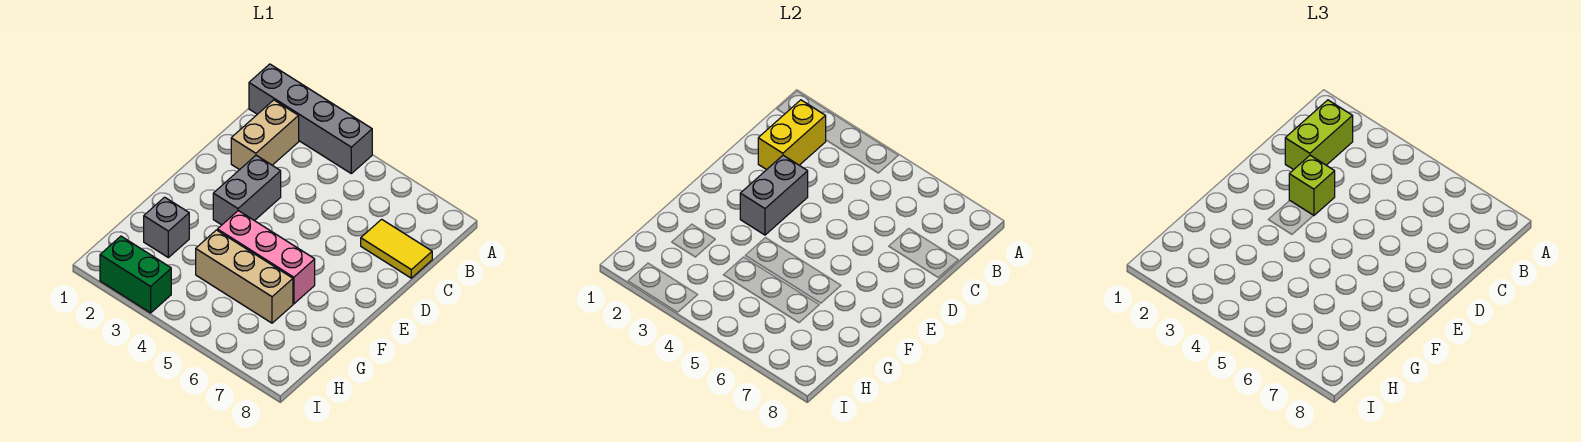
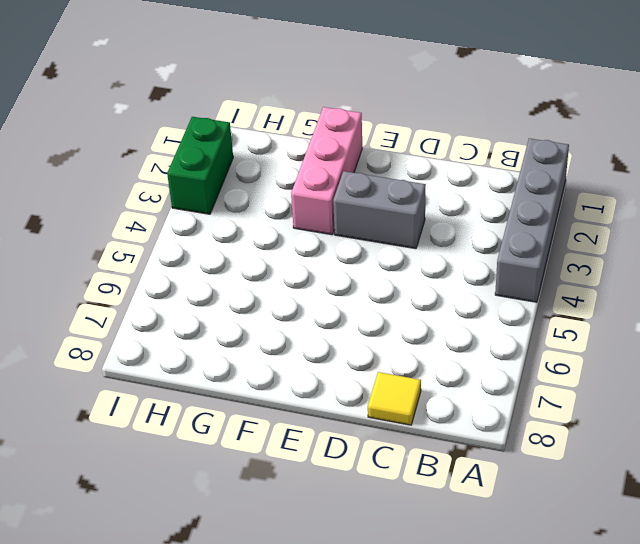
yellow 1x1 tile [368,372,421,425] -> yellow 1x2 tile [361,219,432,278]
pink 1x3 brick [291,107,362,235] -> pink 1x3 brick moved to [217,211,315,304]
none -> tan 1x2 brick [231,100,299,170]
none -> grey 1x1 brick [144,197,189,258]
none -> tan 1x3 brick [196,230,293,323]

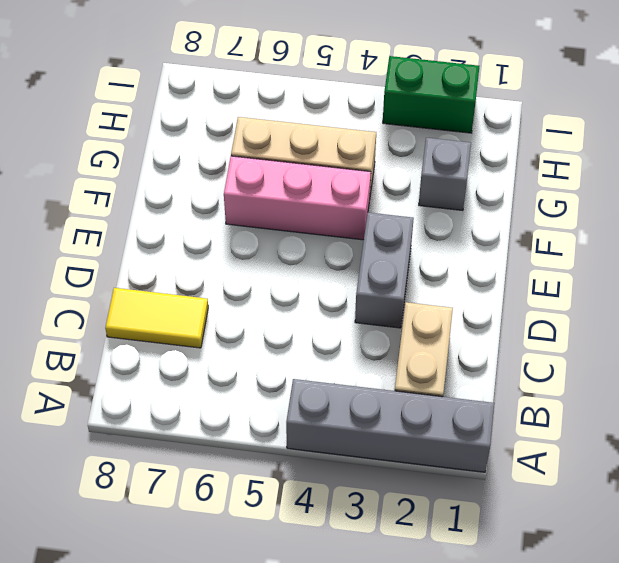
none -> yellow 1x2 brick [758,100,826,170]
none -> grey 1x2 brick [740,155,808,235]
none -> lime 1x2 brick [1285,100,1353,170]

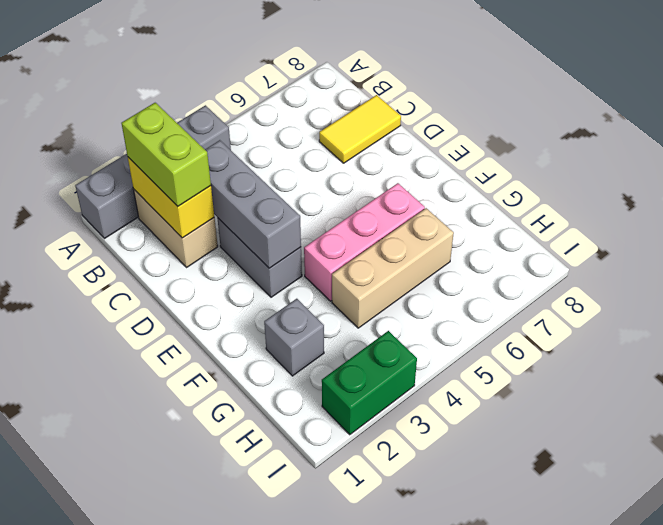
grey 1x3 brick [205,140,301,268] -> grey 1x2 brick [740,155,808,235]
none -> lime 1x1 brick [1289,155,1335,216]

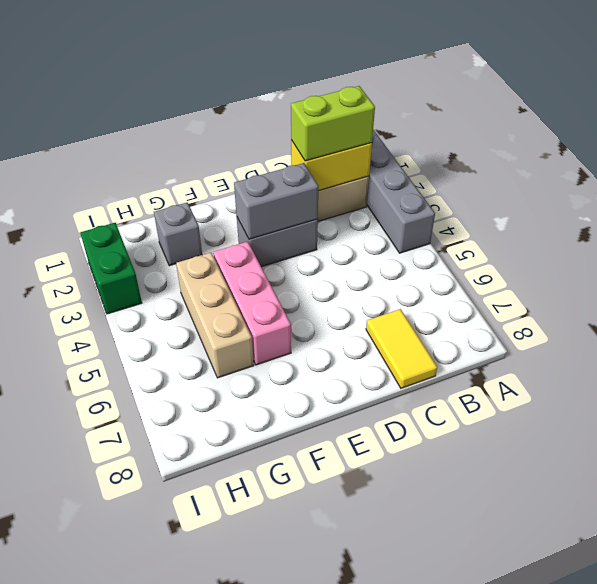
none -> lime 1x1 brick [1289,155,1335,216]

